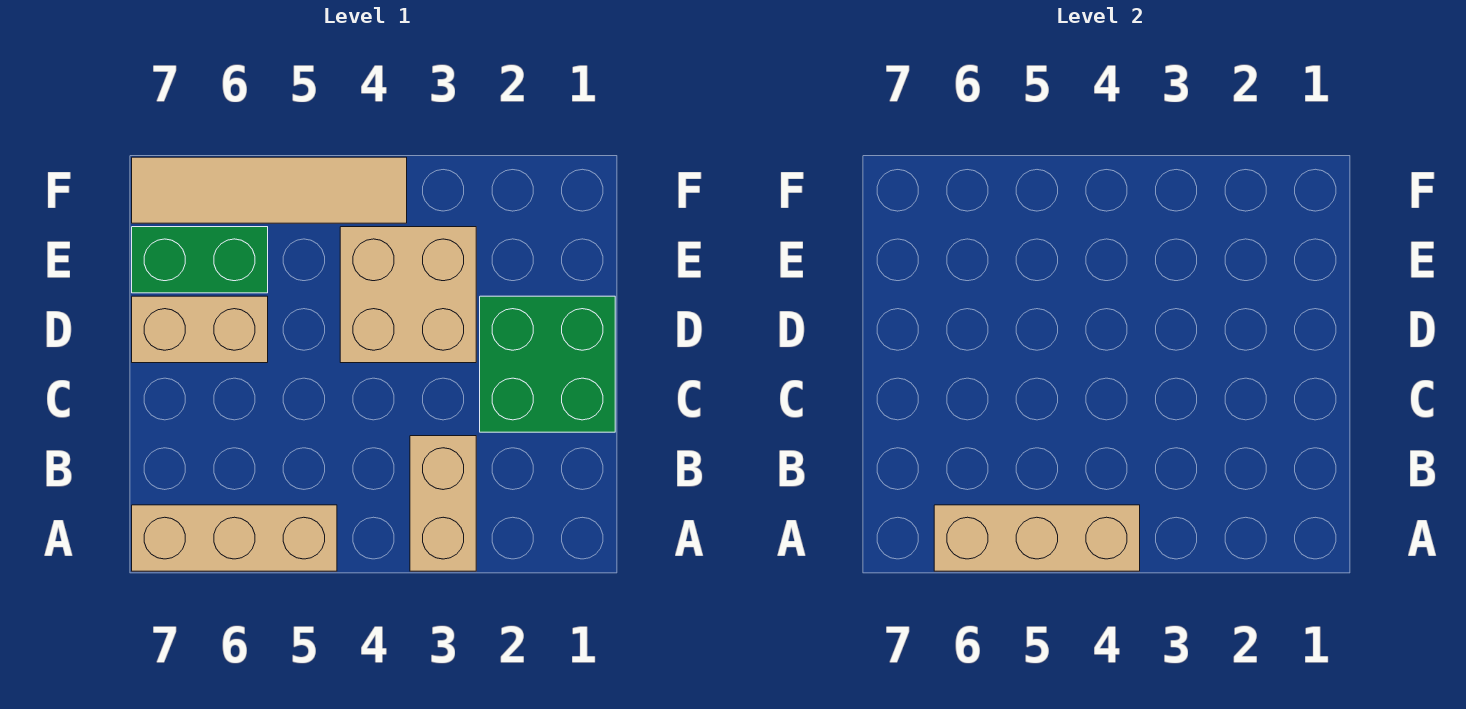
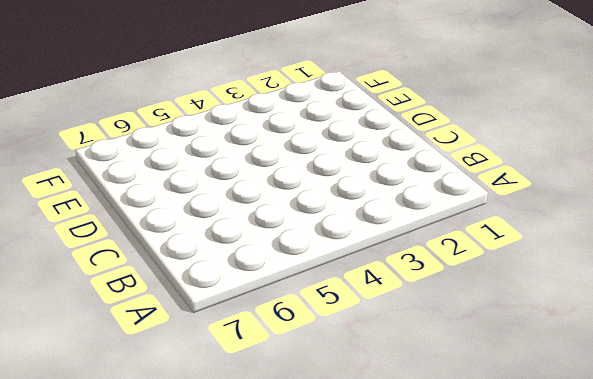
none -> tan 1x2 brick [410,436,476,571]
none -> tan 1x3 brick [132,505,337,571]

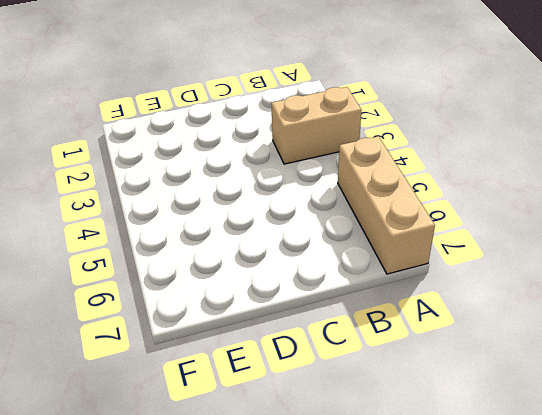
none -> green 2x2 brick [480,296,615,432]
none -> tan 2x2 brick [340,227,476,363]

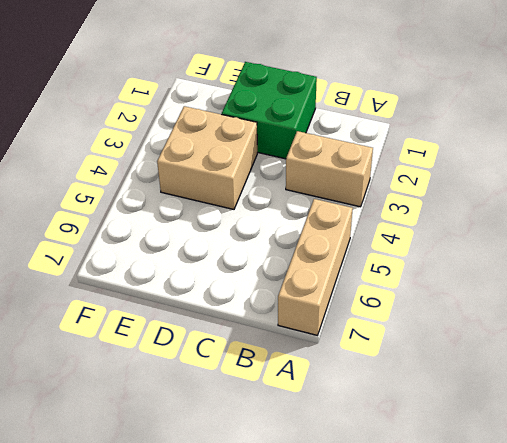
none -> tan 1x2 brick [132,296,268,363]
none -> green 1x2 brick [132,227,268,293]

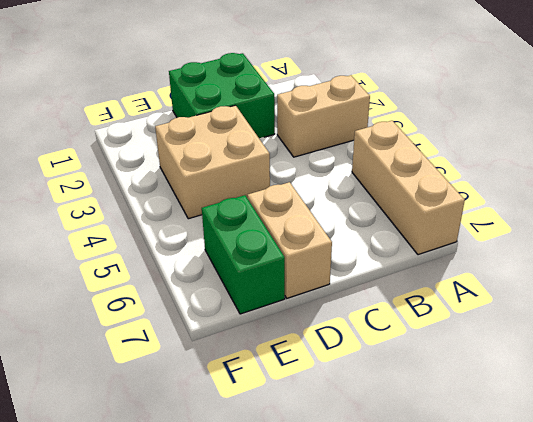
none -> tan 1x4 tile [132,157,407,223]
none -> tan 1x3 brick [934,505,1140,571]

